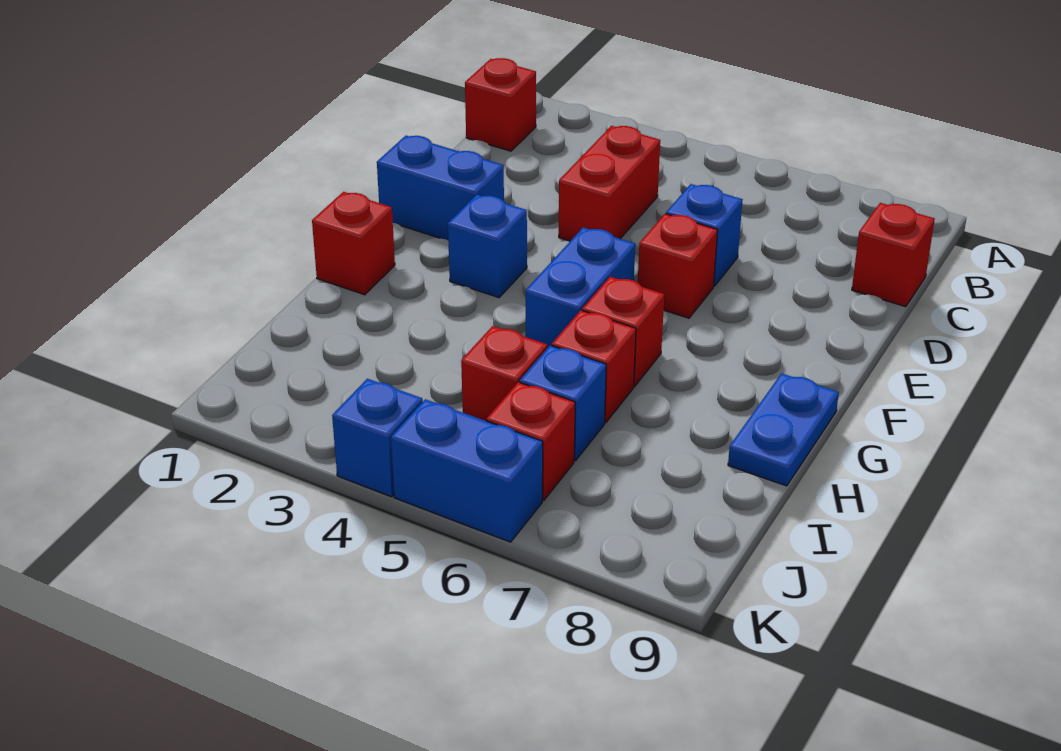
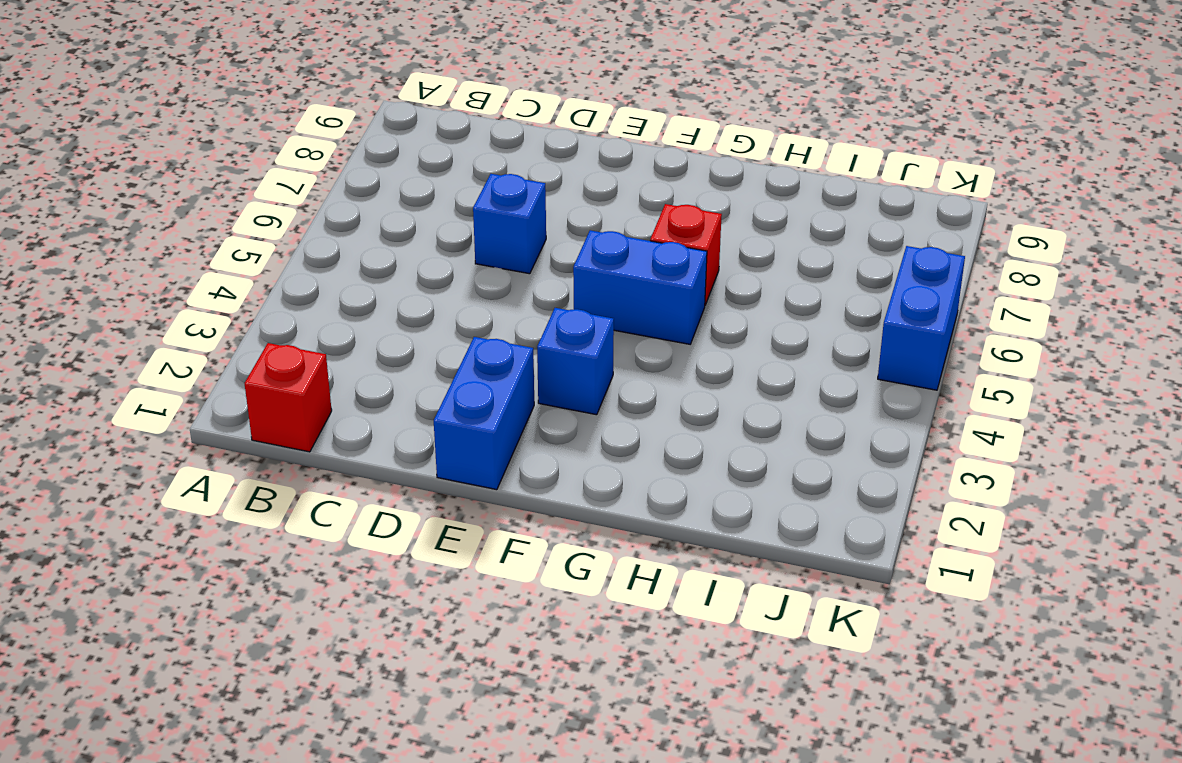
none -> red 1x2 brick [559,126,660,241]
none -> red 1x1 brick [852,203,935,307]
none -> red 1x1 brick [638,214,718,318]

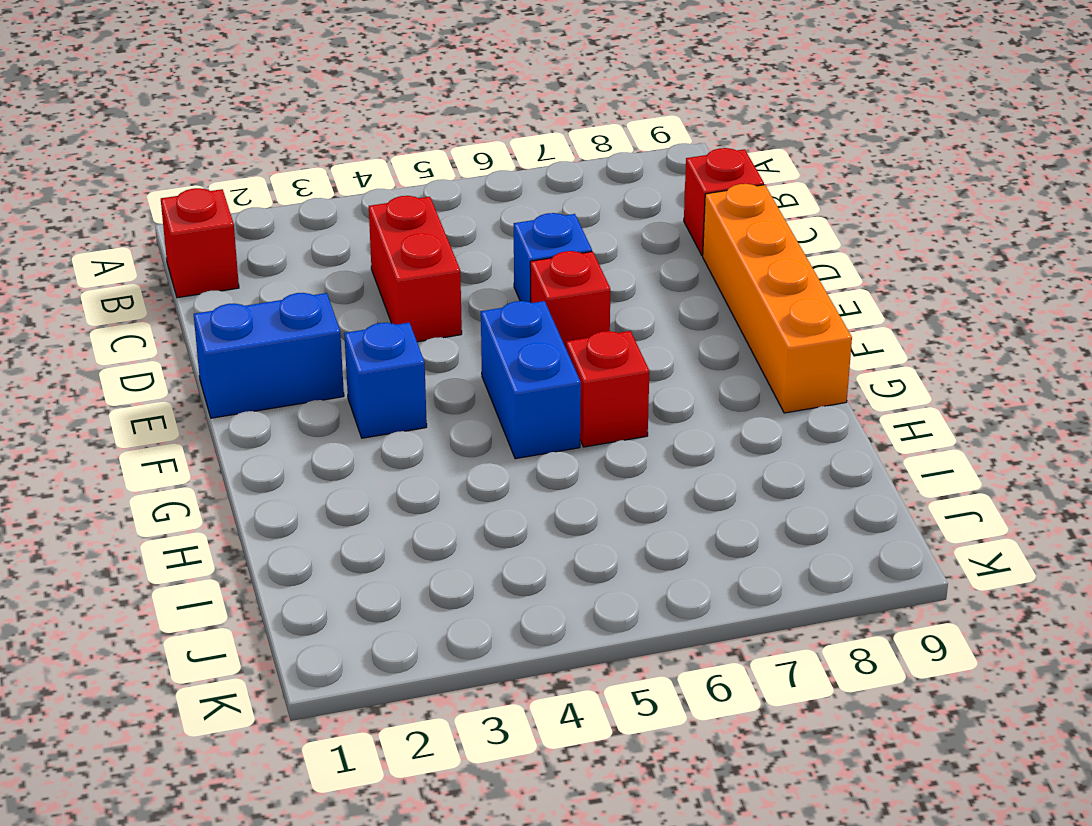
orange 1x4 brick [703,184,852,413] -> blue 1x2 plate [728,373,839,486]
none -> red 1x1 brick [312,192,395,295]
none -> red 1x1 brick [552,310,636,423]
none -> red 1x1 brick [461,326,547,421]

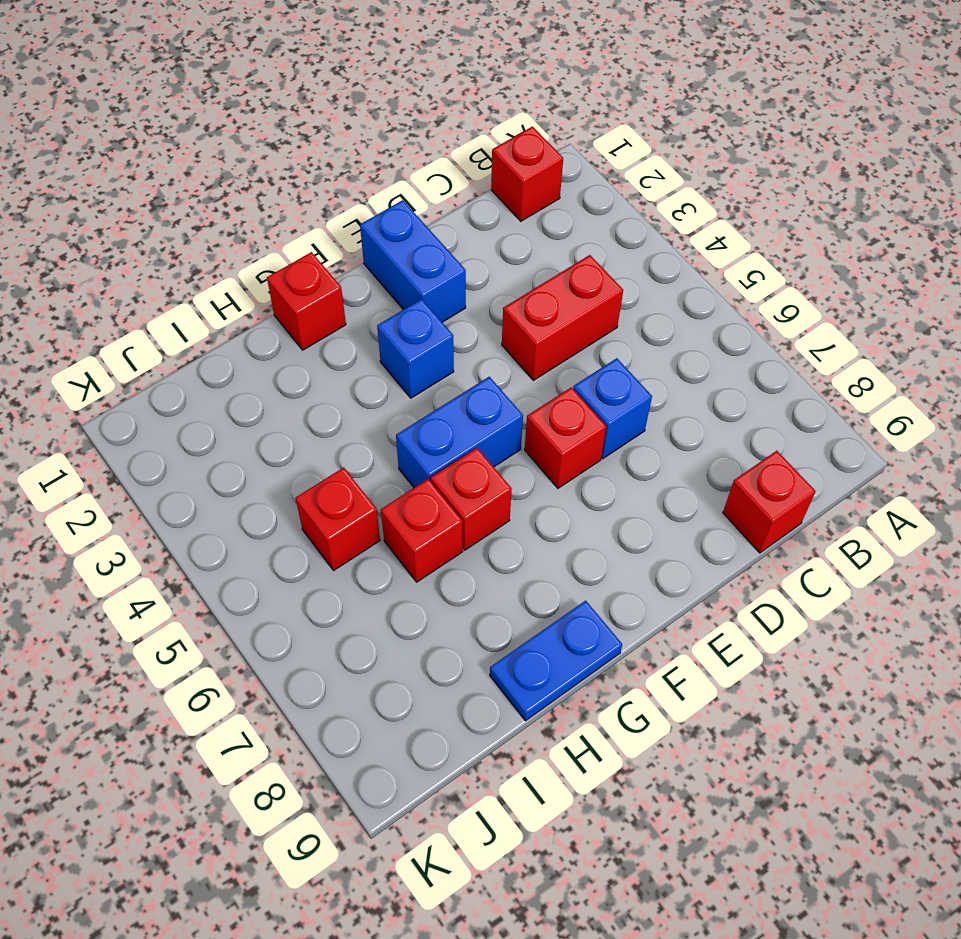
none -> blue 1x1 brick [520,345,606,461]
none -> red 1x1 brick [486,382,575,500]
none -> blue 1x1 brick [332,379,423,497]

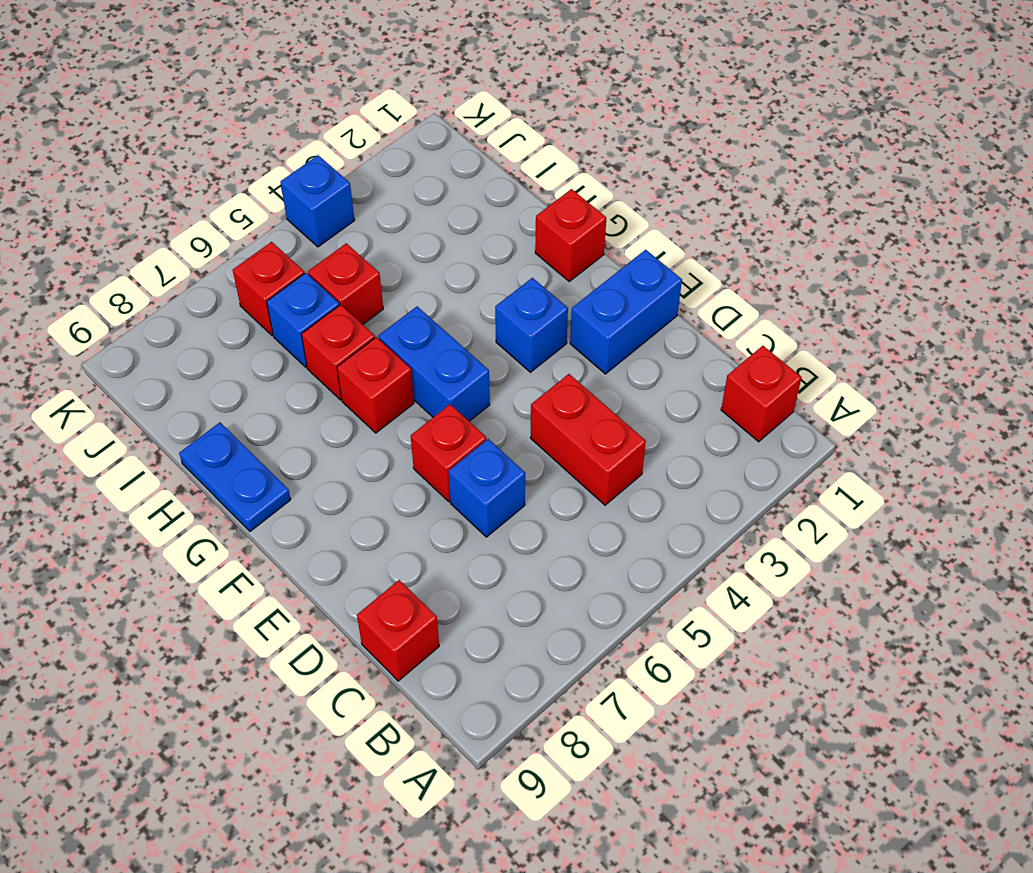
none -> blue 1x2 brick [391,399,543,542]

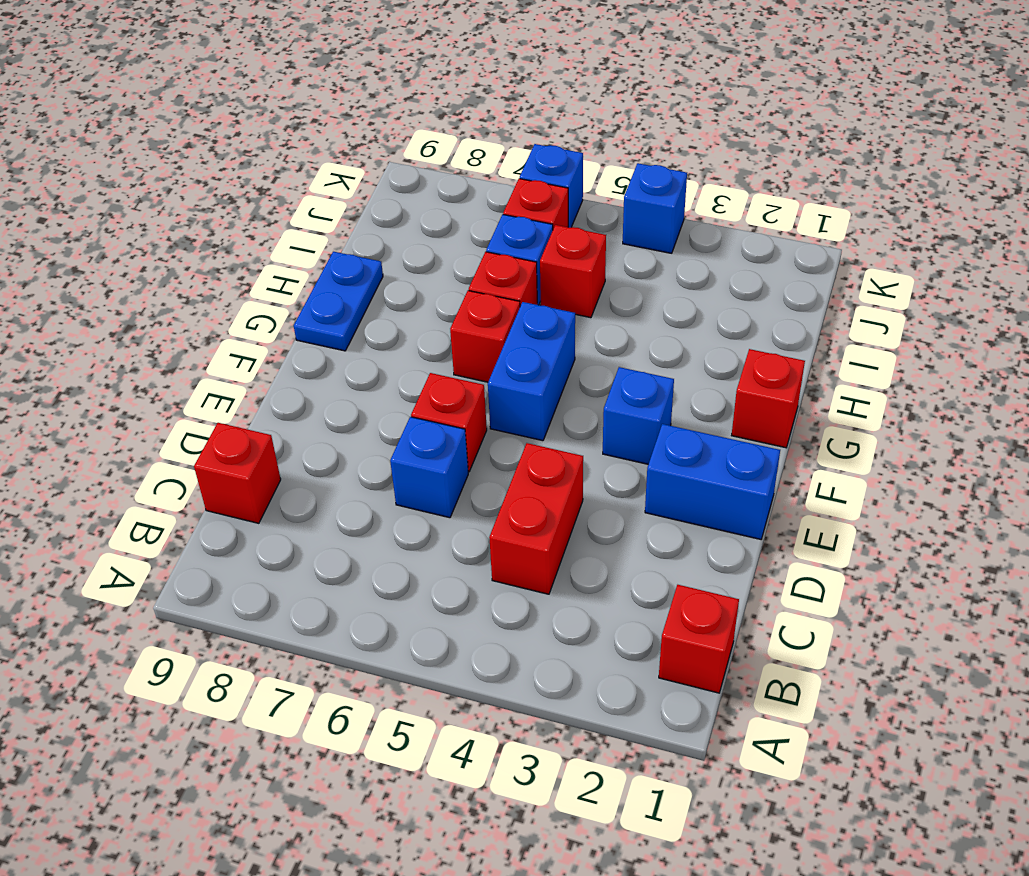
blue 1x1 brick [520,144,583,228] -> blue 1x2 brick [391,399,543,542]

